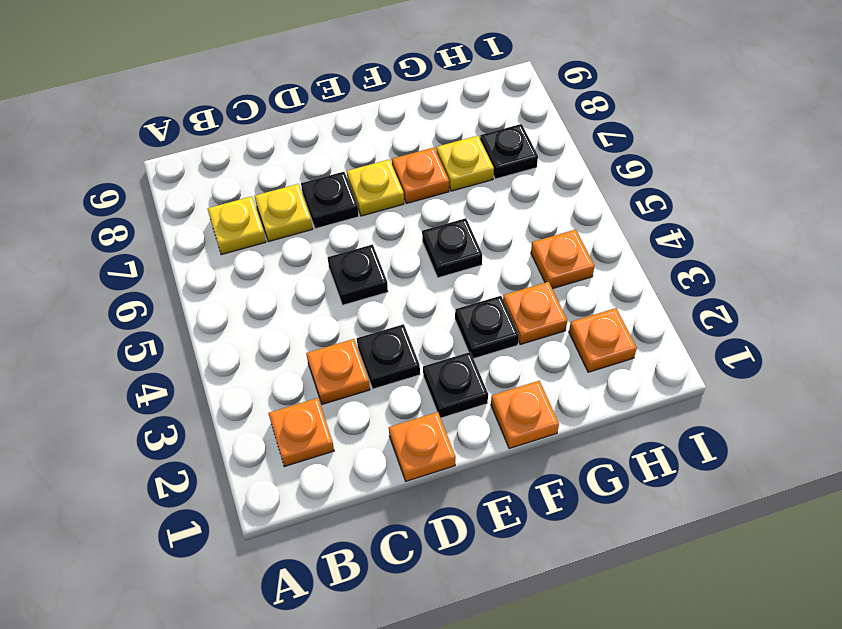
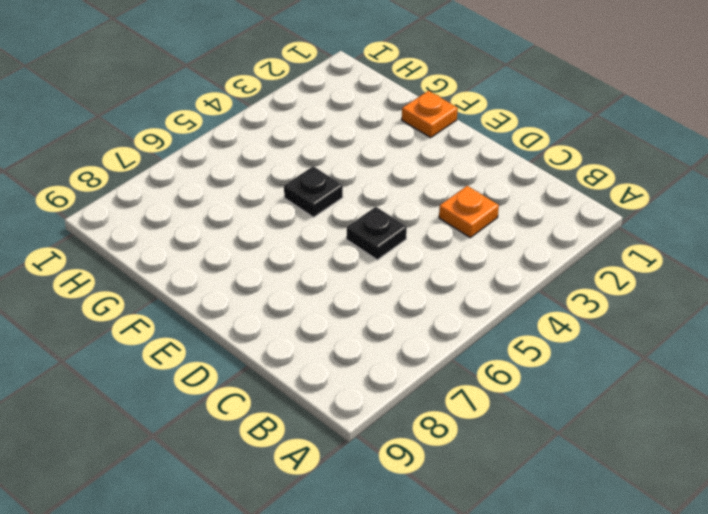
none -> orange 1x1 plate [268,398,334,467]
none -> yellow 1x1 plate [207,196,266,255]
none -> yellow 1x1 plate [255,184,313,242]

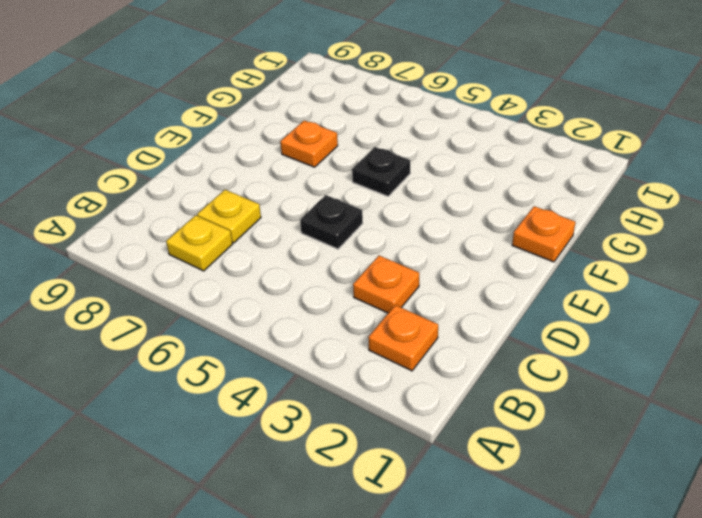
none -> orange 1x1 plate [389,412,456,481]
none -> black 1x1 plate [357,324,420,389]
none -> black 1x1 plate [301,172,359,229]

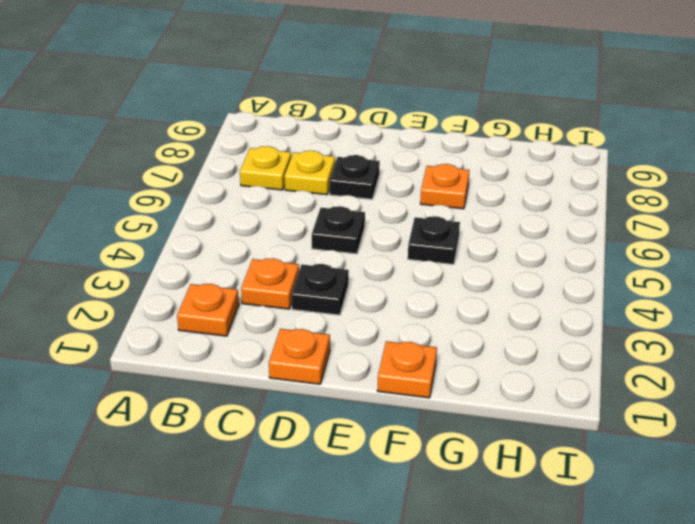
none -> black 1x1 plate [423,352,488,418]
none -> yellow 1x1 plate [347,159,404,216]
none -> black 1x1 plate [455,296,519,359]

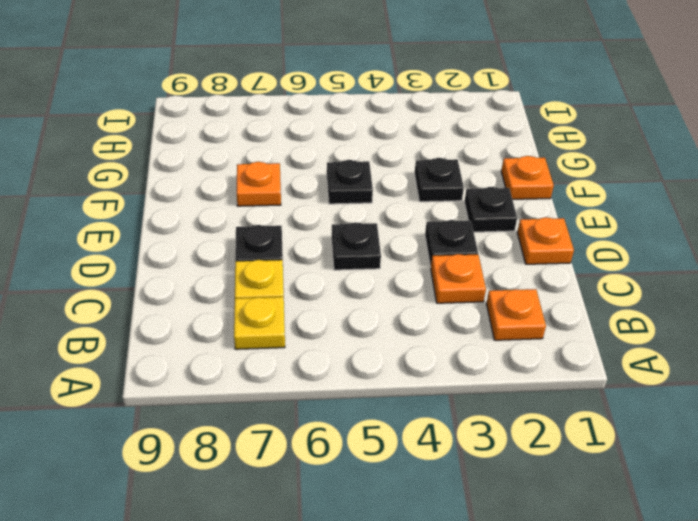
none -> yellow 1x1 plate [347,159,404,216]
none -> orange 1x1 plate [503,282,567,345]
none -> yellow 1x1 plate [436,136,494,191]

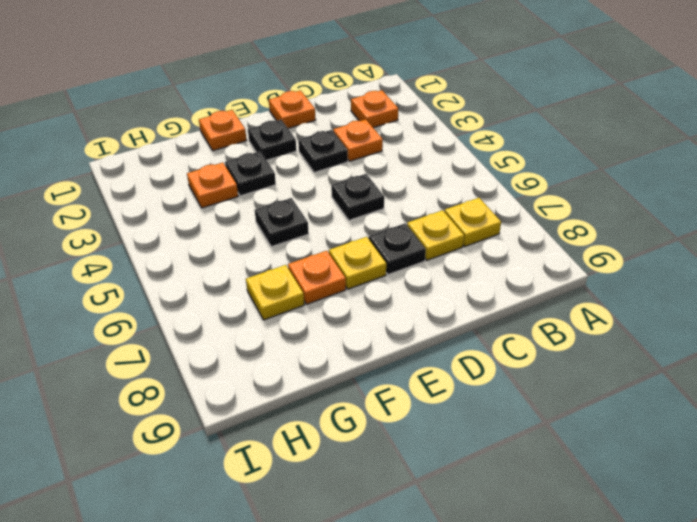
none -> orange 1x1 plate [569,308,637,372]
none -> orange 1x1 plate [531,230,595,289]
none -> black 1x1 plate [480,124,538,179]

